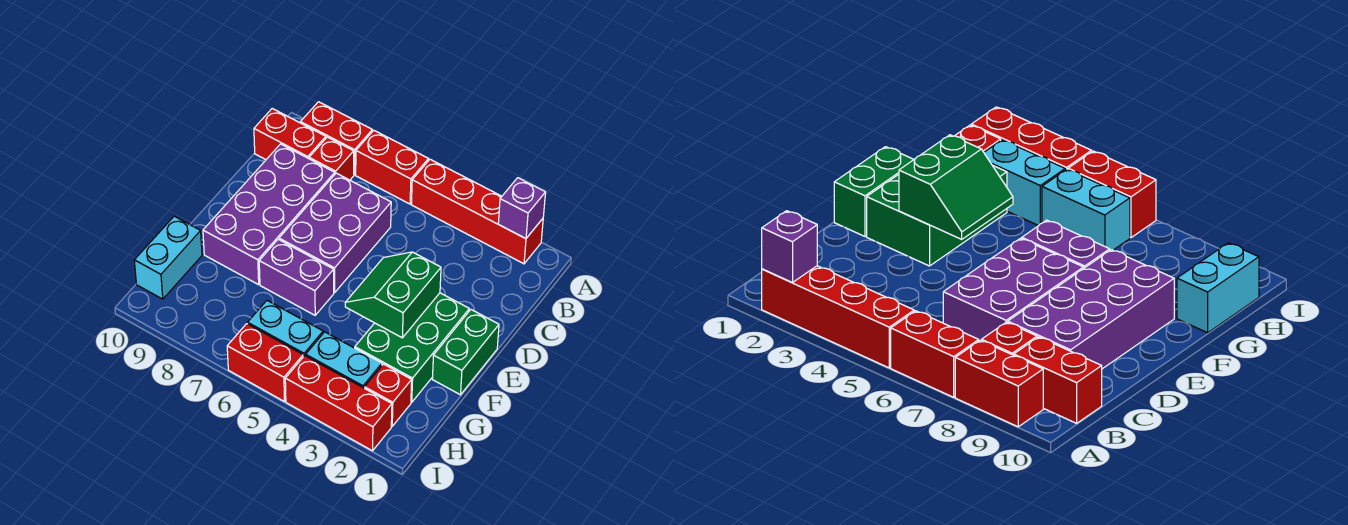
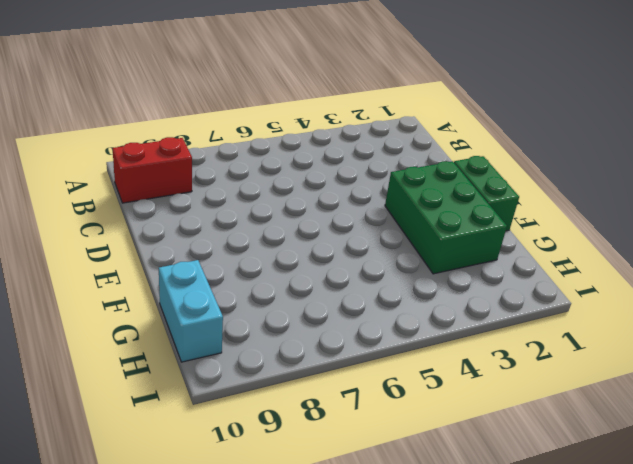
none -> red 1x4 brick [411,159,543,264]
none -> red 1x2 brick [356,131,429,204]
none -> red 1x2 brick [300,102,372,175]

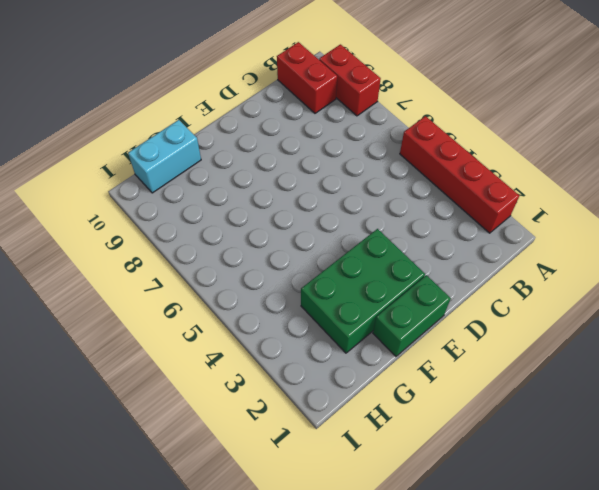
none -> red 1x2 brick [356,131,429,204]
none -> red 1x1 brick [309,137,354,180]
none -> purple 2x3 brick [279,173,391,293]

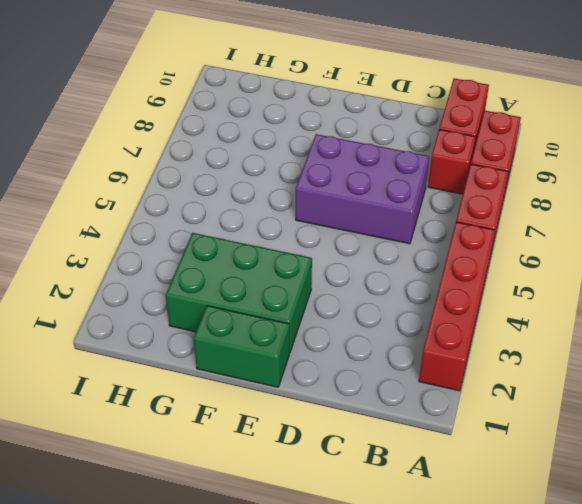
none -> purple 2x4 brick [203,144,335,285]
none -> purple 1x2 brick [259,239,334,315]
none -> cyan 1x2 brick [134,216,202,299]

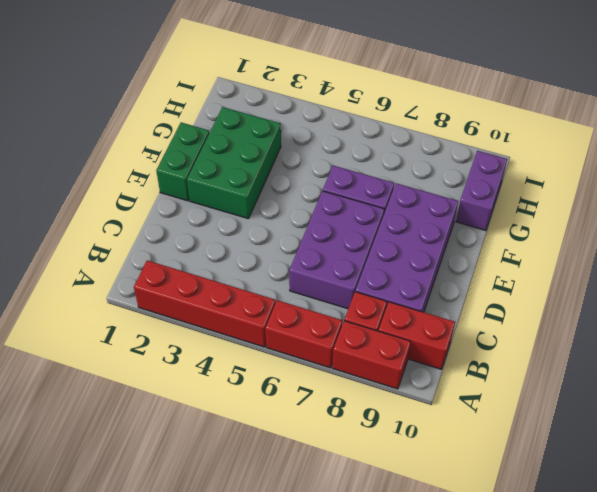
purple 1x2 brick [456,151,507,230] -> cyan 1x2 brick [134,216,202,299]
none -> red 1x1 brick [364,364,412,426]
none -> cyan 1x2 brick [306,332,382,388]
none -> cyan 1x2 brick [248,301,323,357]

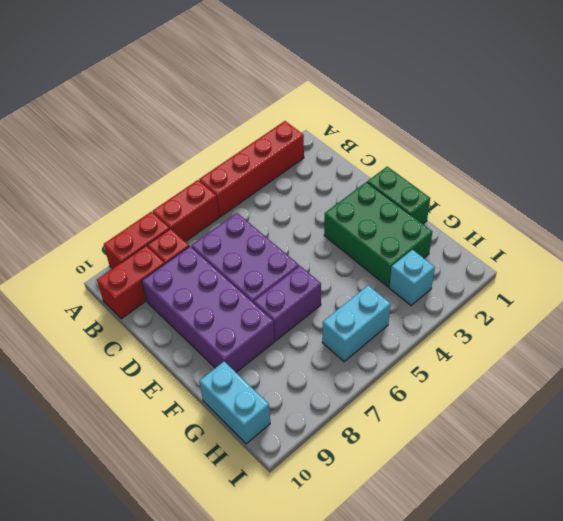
cyan 1x1 brick [389,250,435,305] -> cyan 1x2 brick [306,332,382,388]
none -> red 1x1 brick [364,364,412,426]
none -> red 1x3 brick [285,356,392,451]
none -> red 1x2 brick [227,324,303,402]

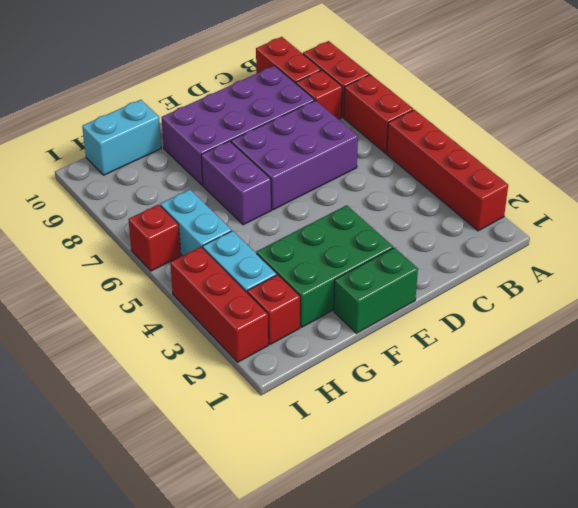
red 1x1 brick [128,204,181,271] -> red 1x2 brick [227,324,303,402]
none -> purple 1x1 brick [498,178,546,239]
none -> green 2x2 slope [345,252,441,338]

